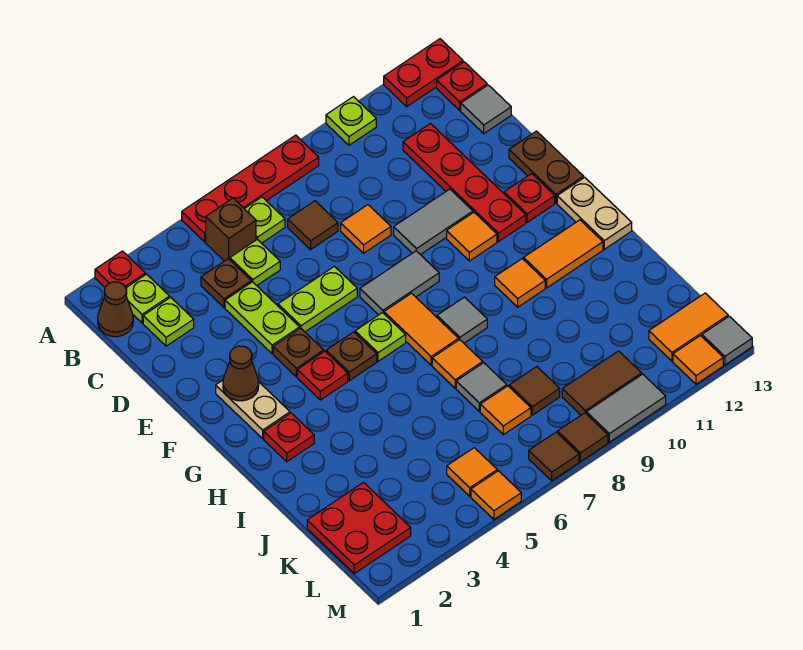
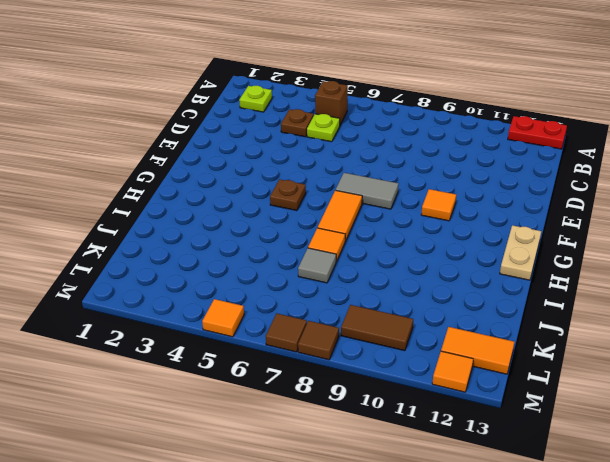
none -> red 1x1 plate [95,251,145,288]
none -> red 1x4 plate [182,135,319,242]
none -> lime 1x1 plate [326,97,376,145]
none -> brown 1x1 cone [98,282,133,337]

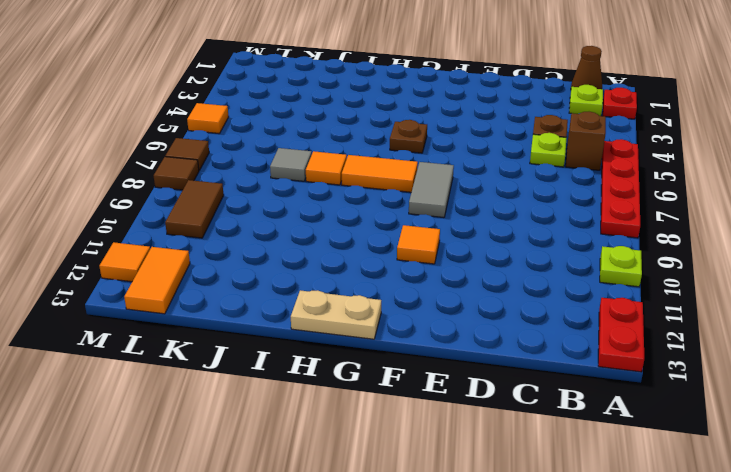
none -> lime 1x1 plate [245,197,285,243]
none -> red 1x1 plate [437,62,487,110]
none -> lime 1x1 plate [143,297,194,346]
none -> brown 1x1 tile [288,201,338,249]

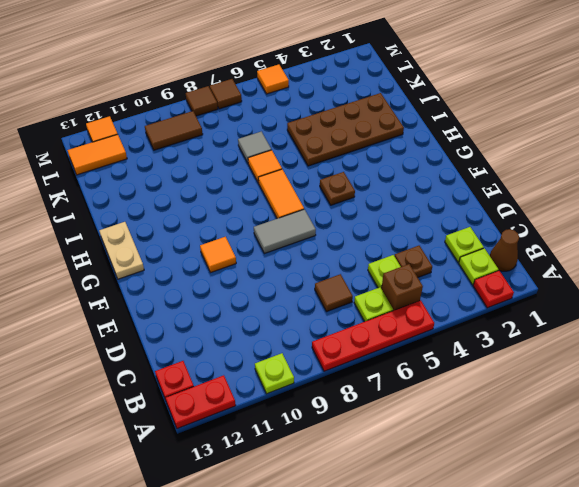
brown 2x4 plate [287,93,404,166] -> none
none -> red 1x4 plate [403,124,526,242]
none -> grey 1x1 tile [461,85,511,134]
none -> lime 1x2 plate [225,282,300,354]
none -> orange 1x1 tile [341,205,391,253]

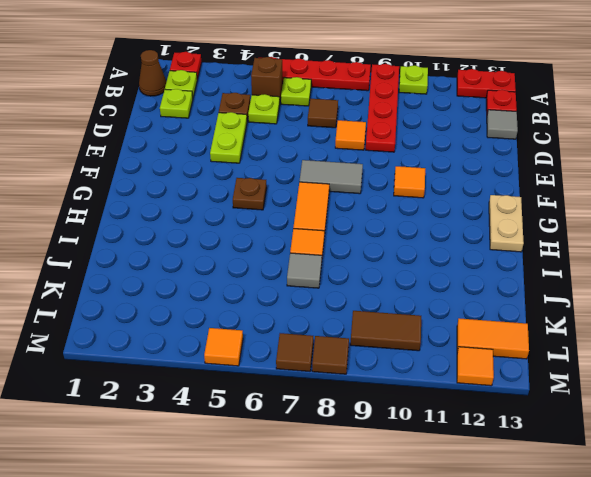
red 1x4 plate [366,64,399,152] -> red 1x4 plate moved to [403,124,526,242]
none -> lime 1x2 plate [278,266,357,332]
none -> grey 1x2 tile [394,189,473,255]
none -> brown 1x2 plate [509,131,584,203]
none -> tan 1x2 plate [216,380,290,438]

